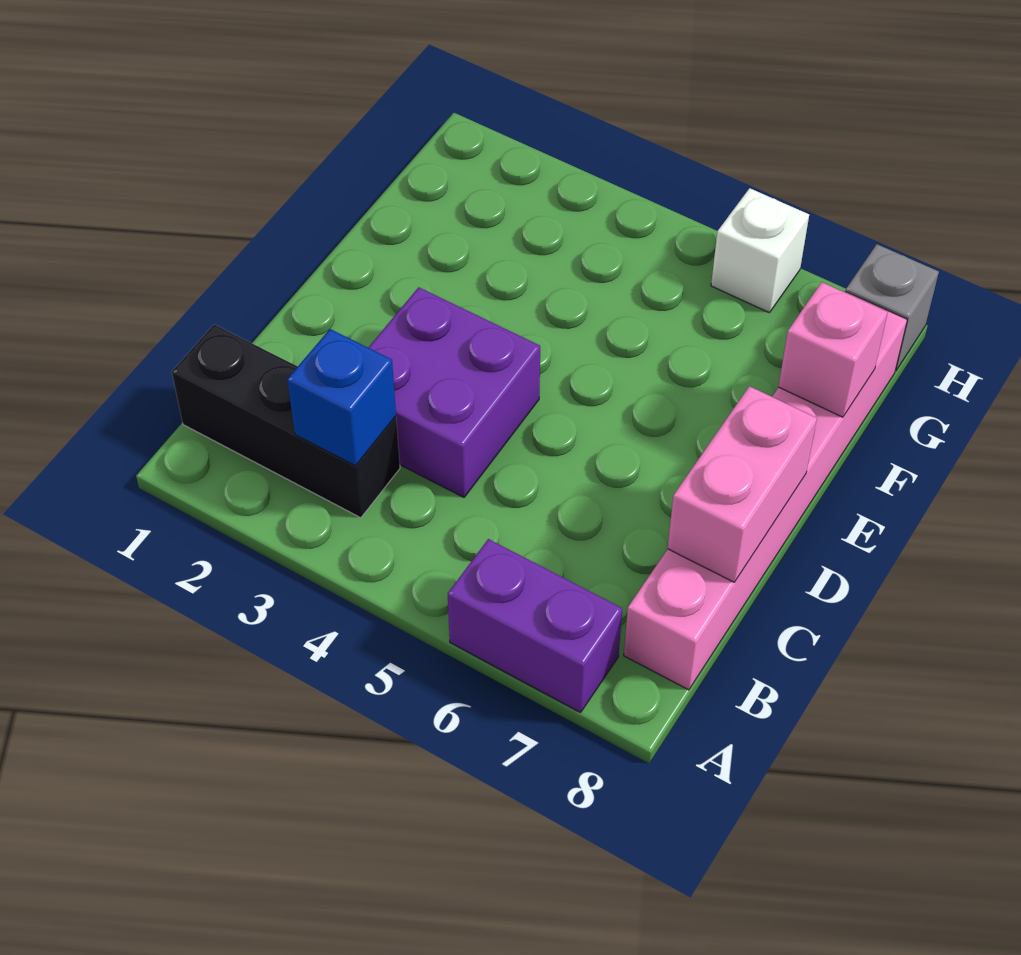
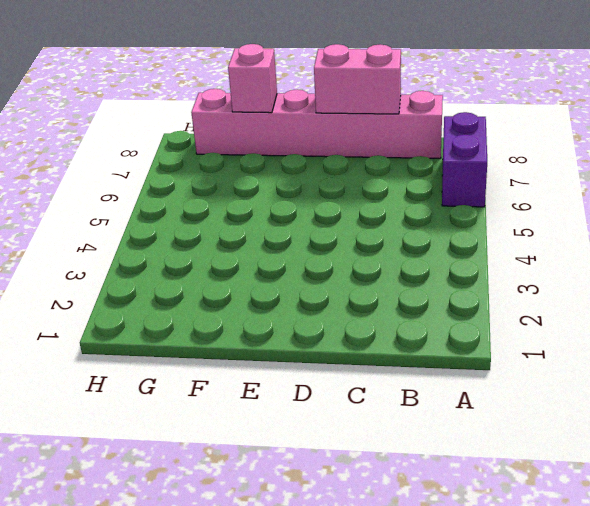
none -> black 1x3 brick [172,324,400,518]
none -> purple 2x2 brick [368,287,540,497]

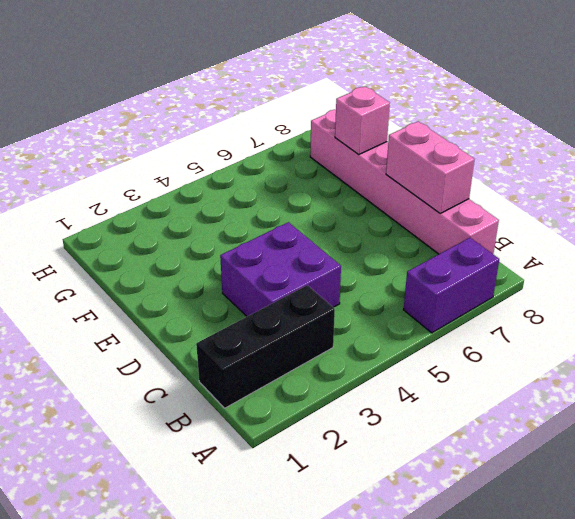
none -> white 1x1 brick [711,188,809,313]
none -> grey 1x1 brick [846,244,939,371]

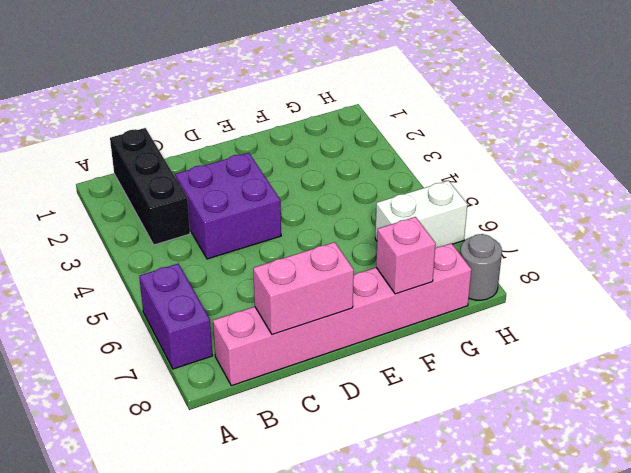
white 1x2 brick [375,181,468,248] -> white 1x1 brick [711,188,809,313]
grey 1x1 round brick [460,234,502,300] -> grey 1x1 brick [846,244,939,371]
none -> blue 1x1 brick [287,329,396,466]

